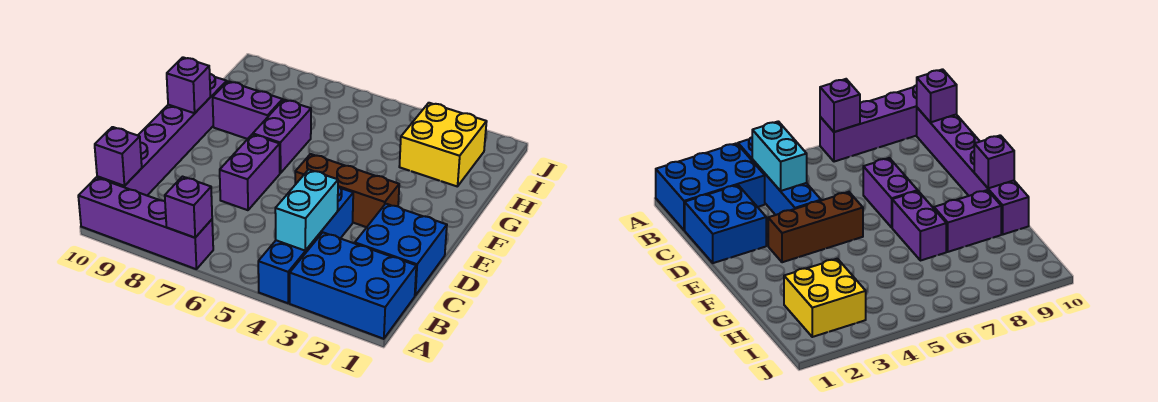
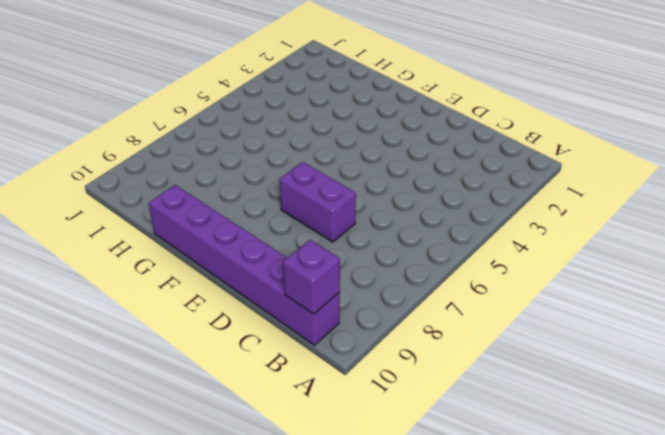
none -> blue 2x3 brick [290,233,416,339]
none -> blue 1x4 brick [258,186,353,303]
none -> purple 1x4 brick [78,177,213,269]

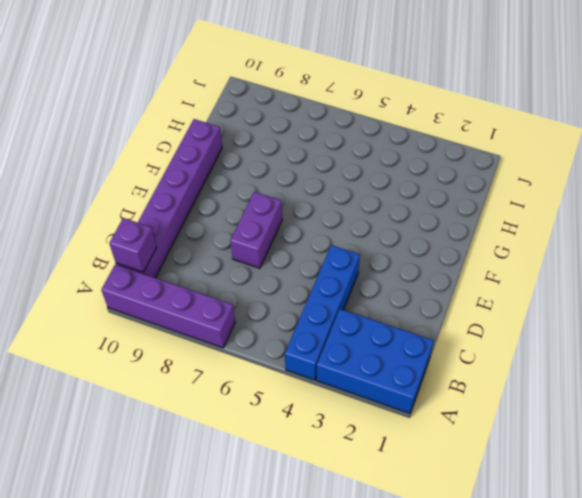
none -> blue 2x2 brick [355,204,447,295]
none -> brown 1x3 brick [295,154,399,227]
none -> purple 1x2 brick [253,100,311,173]

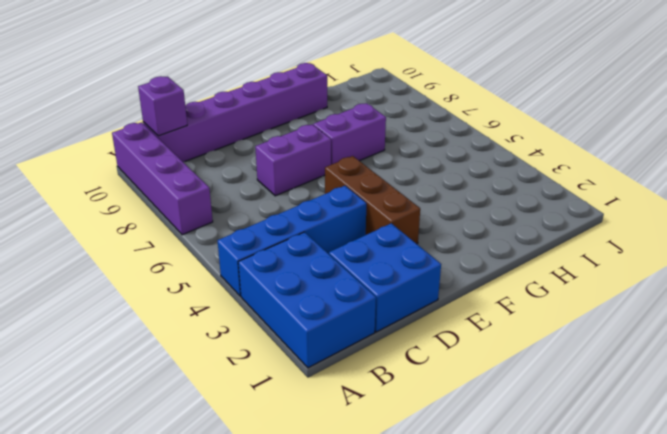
none -> purple 1x2 brick [213,81,283,139]
none -> yellow 2x2 brick [399,103,487,187]
none -> purple 1x1 brick [165,177,212,238]

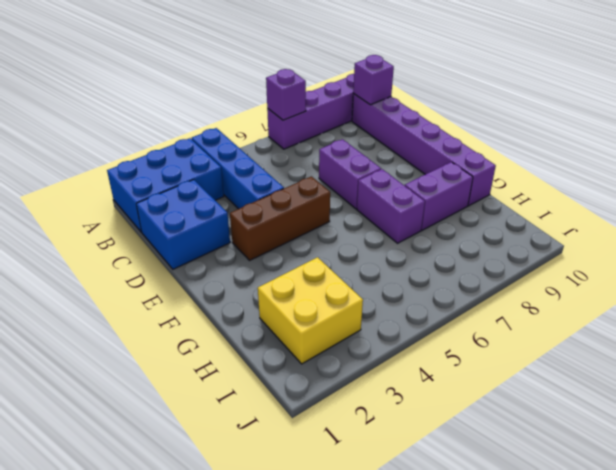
none -> cyan 1x2 brick [275,170,338,251]
none -> purple 1x1 brick [167,57,210,113]

